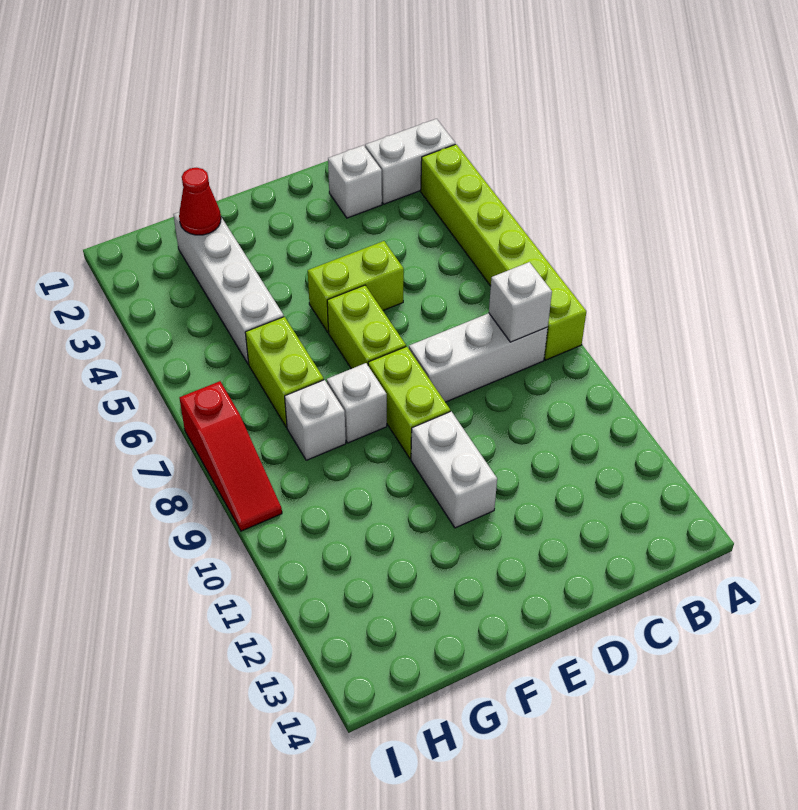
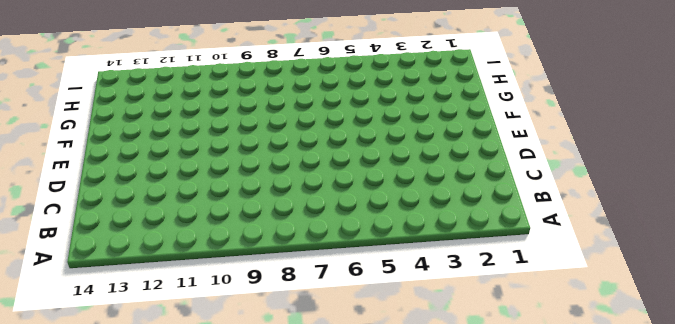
none -> white 1x2 brick [365,119,455,204]
none -> lime 1x6 brick [421,144,586,360]
none -> white 1x3 brick [409,313,548,402]

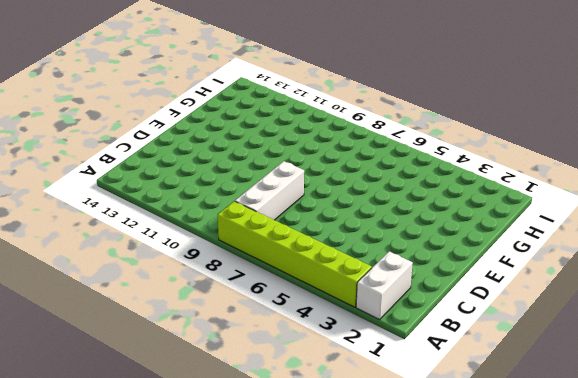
none -> white 1x1 brick [328,145,382,218]
none -> lime 1x2 brick [308,241,404,332]
none -> lime 1x2 brick [327,285,406,369]

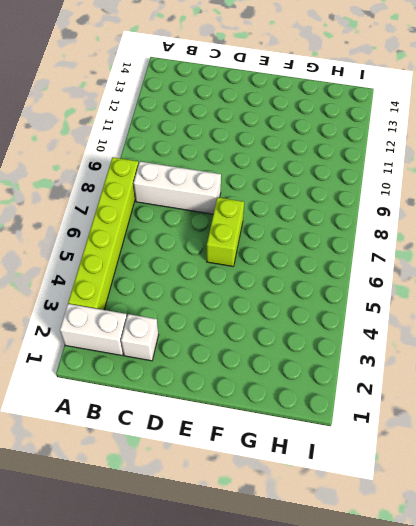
none -> lime 1x2 brick [308,241,404,332]
none -> lime 1x2 brick [368,347,450,459]
none -> white 1x2 brick [411,411,497,528]

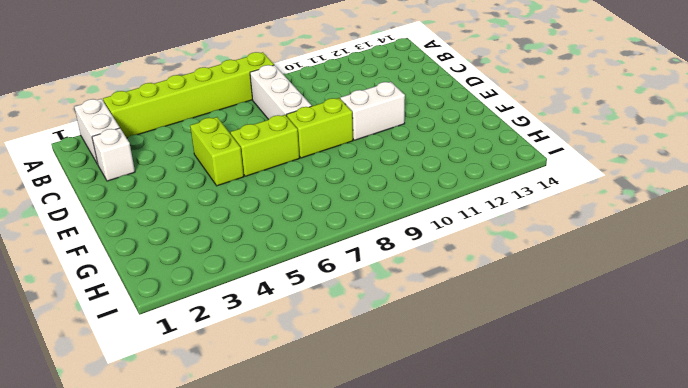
none -> white 1x1 brick [327,363,387,443]
none -> white 1x4 brick [173,212,284,364]
none -> lime 1x2 brick [245,317,324,427]

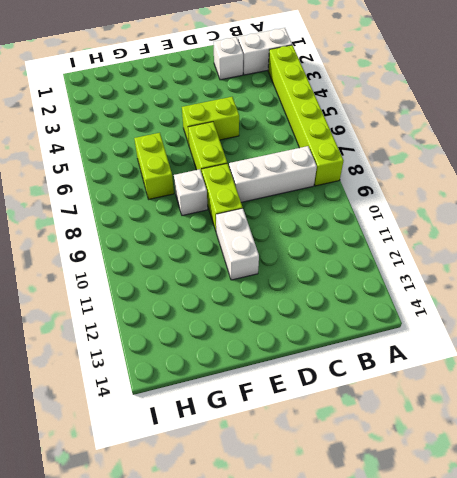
none -> white 1x4 brick [173,212,284,364]
none -> white 1x1 brick [285,380,346,460]
none -> red 1x3 slope [179,381,282,531]

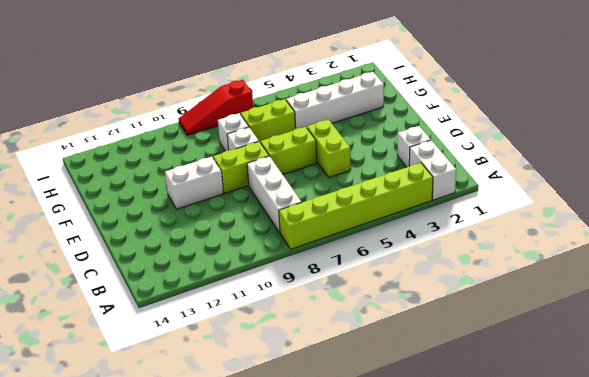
none -> white 1x1 brick [489,262,552,342]
none -> red 1x1 cone [179,168,221,235]

